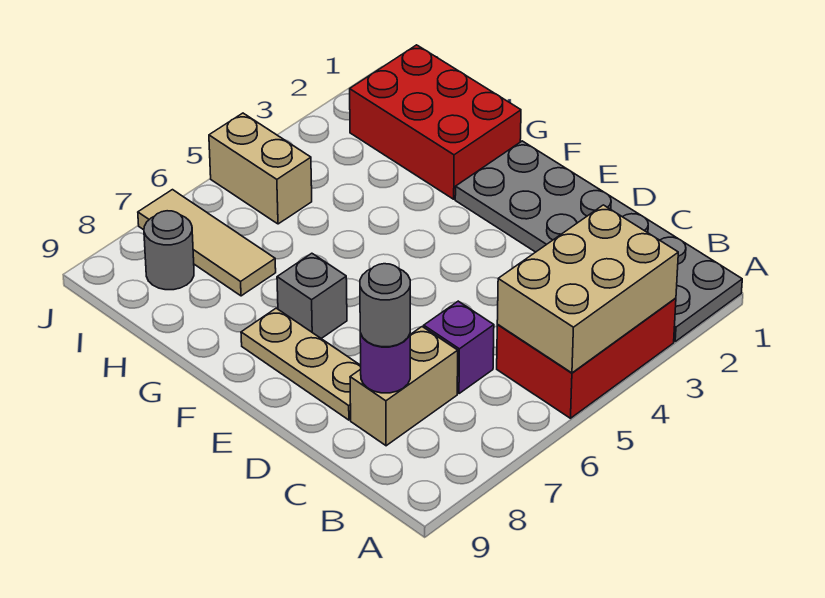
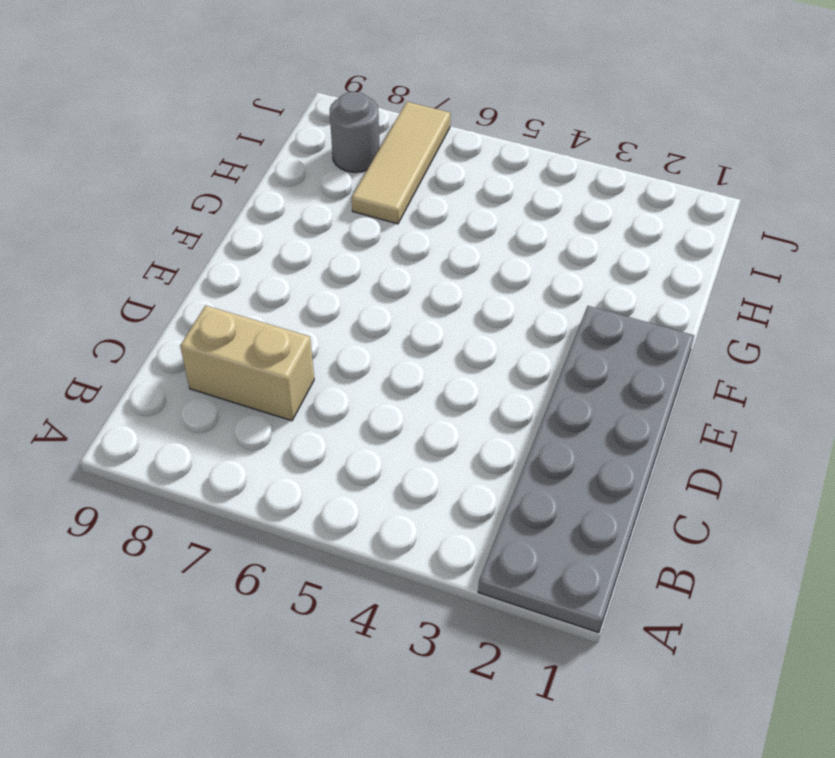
none -> red 2x3 brick [497,298,676,418]
none -> purple 1x1 brick [424,301,494,394]
none -> tan 1x3 plate [241,308,361,420]

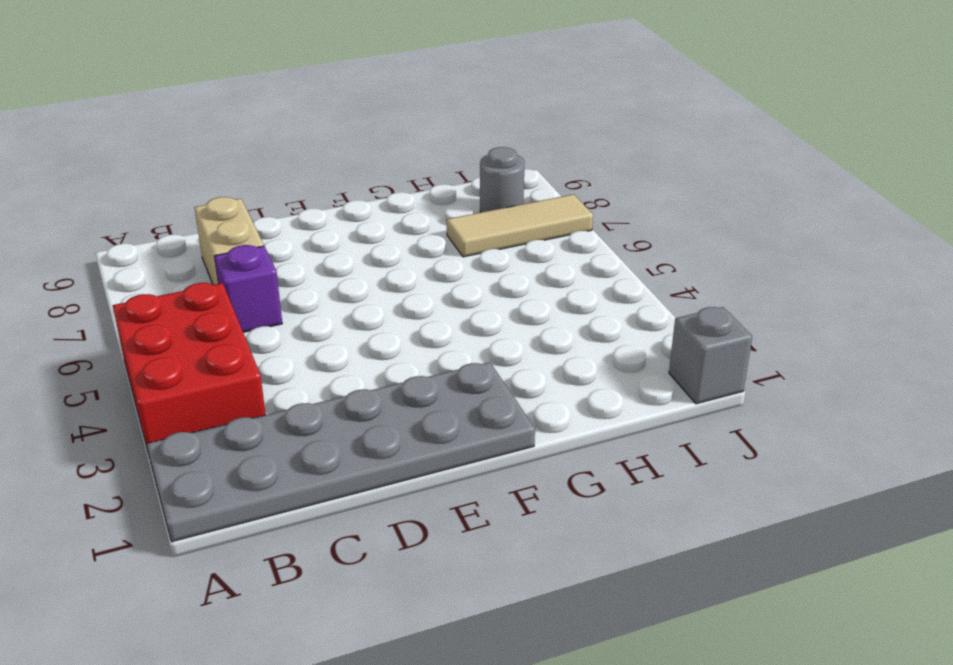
grey 1x1 brick [669,307,752,404] -> grey 1x1 brick moved to [277,253,347,339]
none -> tan 1x3 plate [241,308,361,420]
none -> red 2x3 brick [350,45,521,199]
none -> tan 1x2 brick [209,113,312,224]

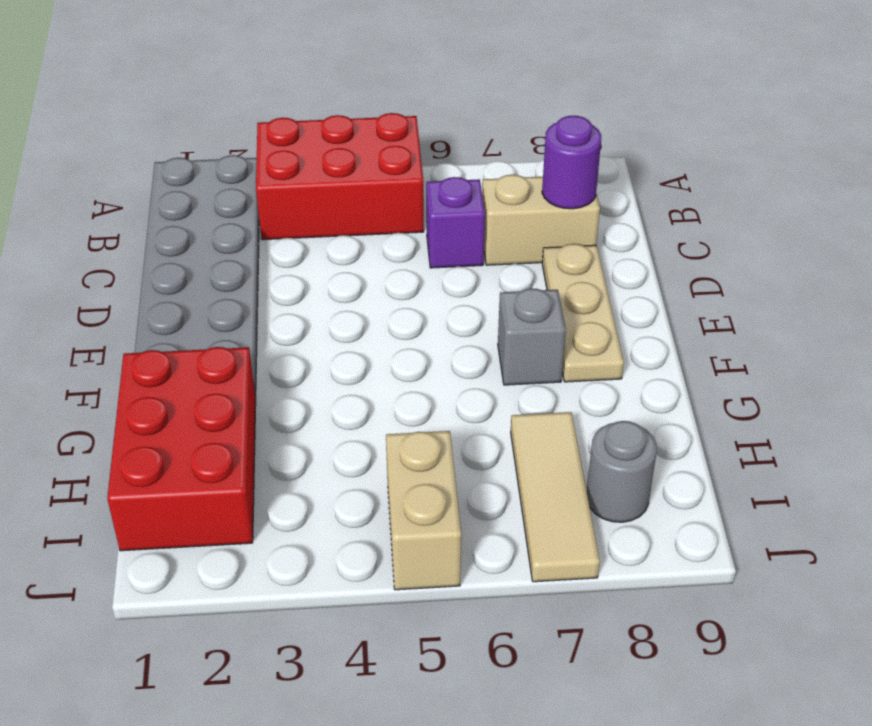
none -> tan 2x3 brick [497,205,678,373]
none -> grey 1x1 round brick [360,264,410,347]

